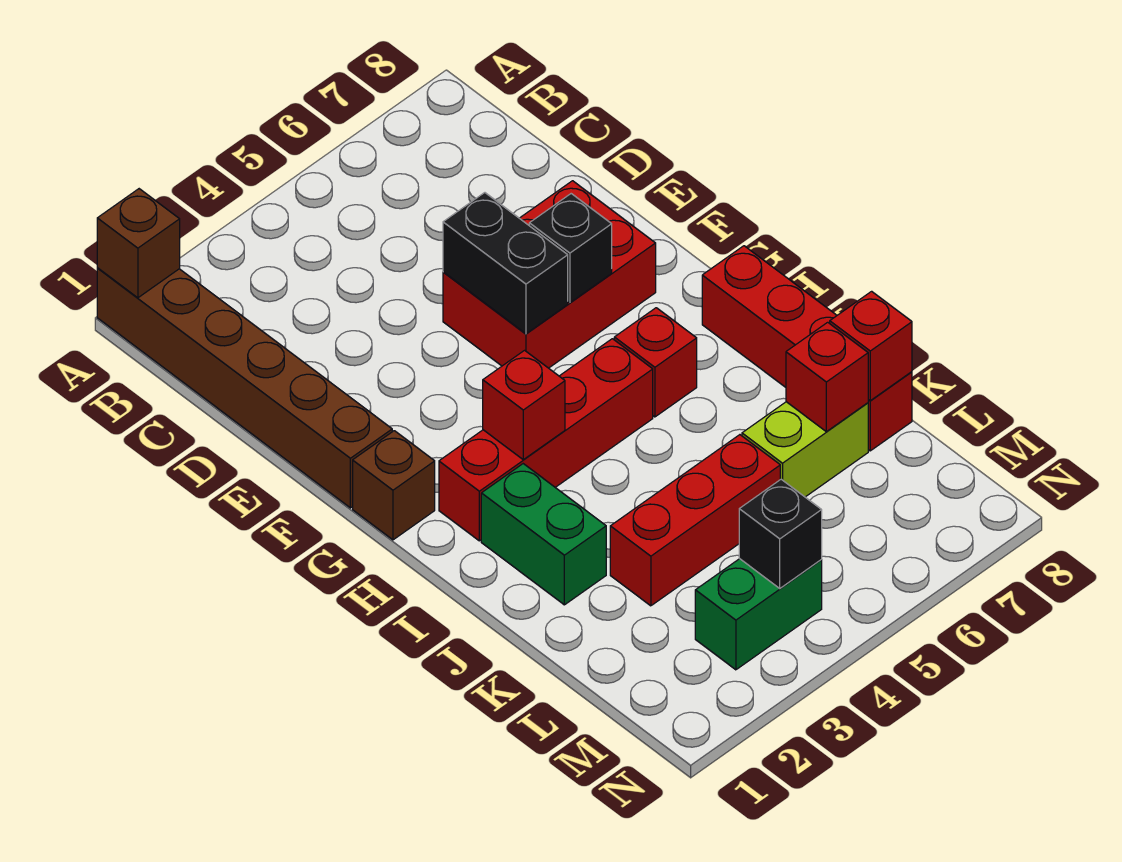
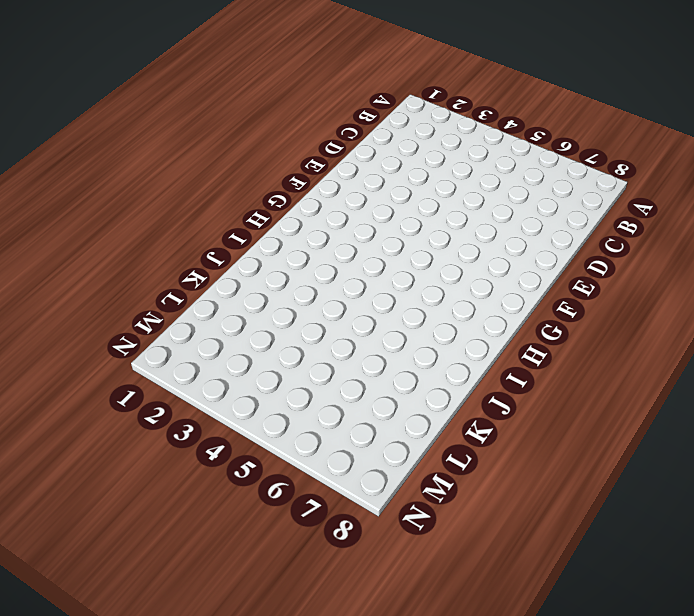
none -> brown 1x6 brick [97,268,392,508]
none -> red 2x3 brick [443,181,656,368]
none -> brown 1x1 brick [353,431,435,540]

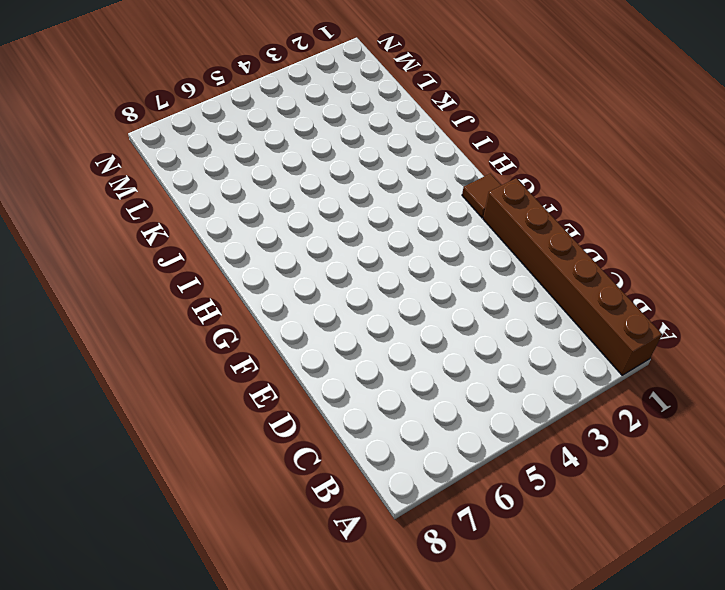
brown 1x1 tile [462,174,501,218] -> brown 1x1 brick [353,431,435,540]
none -> red 2x3 brick [443,181,656,368]
none -> red 1x4 brick [439,339,653,541]
none -> red 1x1 brick [614,308,697,417]

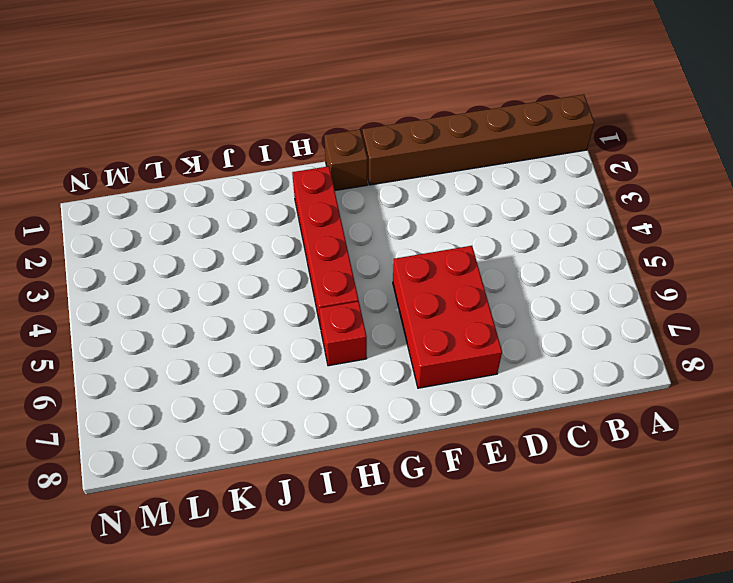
none -> red 1x4 brick [702,246,912,451]
none -> green 1x2 brick [481,464,606,605]
none -> red 1x3 brick [610,435,780,606]

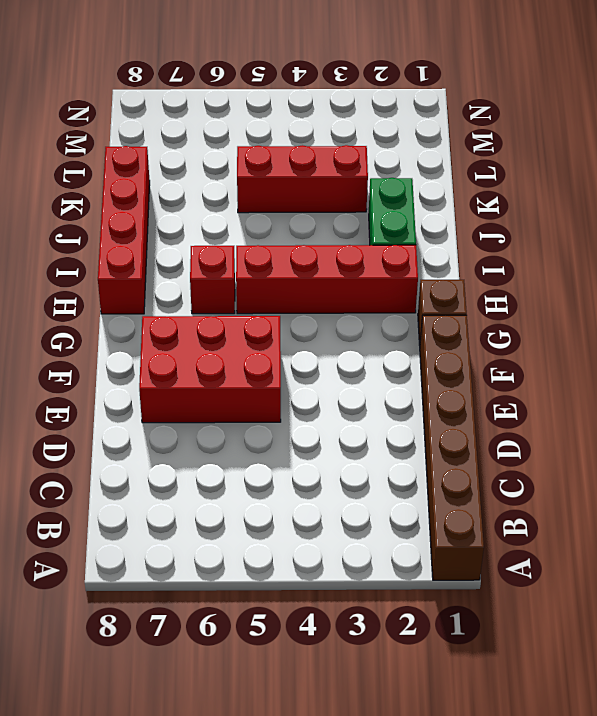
none -> lime 1x2 brick [742,402,868,497]
none -> green 1x2 brick [695,559,822,670]
none -> brown 1x1 brick [97,189,180,298]

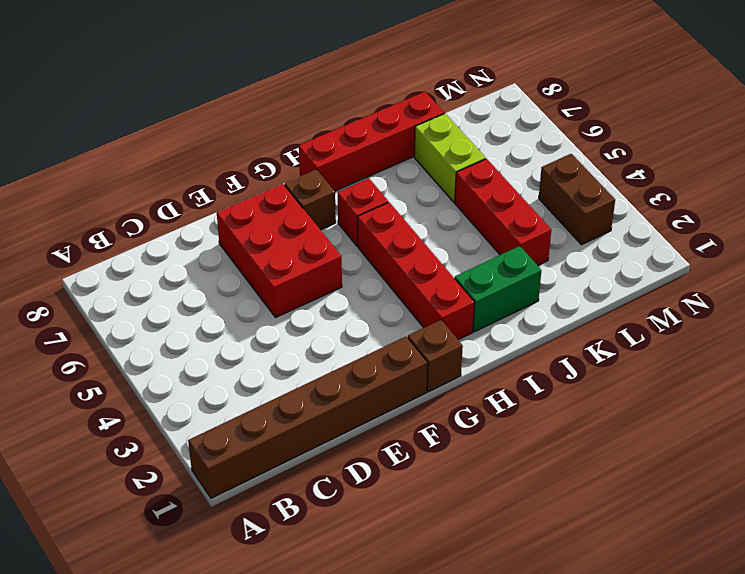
brown 1x1 brick [285,169,336,230] -> brown 1x1 brick moved to [97,189,180,298]
brown 1x2 brick [539,154,615,245] -> green 1x2 brick [695,559,822,670]
none -> black 1x2 brick [443,193,568,334]
none -> black 1x1 brick [529,194,612,303]
none -> red 1x1 brick [483,350,565,460]

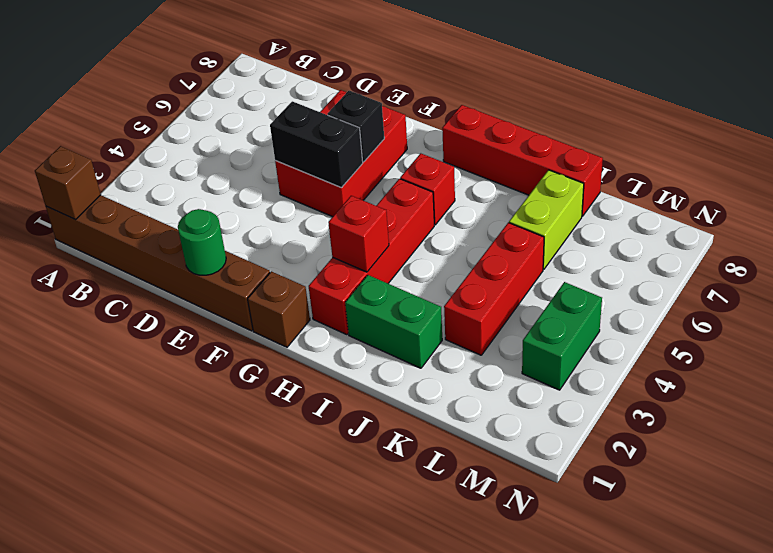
green 1x1 round brick [178,209,226,275] -> none
none -> red 1x1 brick [786,322,868,432]
none -> red 1x1 brick [830,291,912,401]
none -> black 1x1 brick [739,479,822,588]

